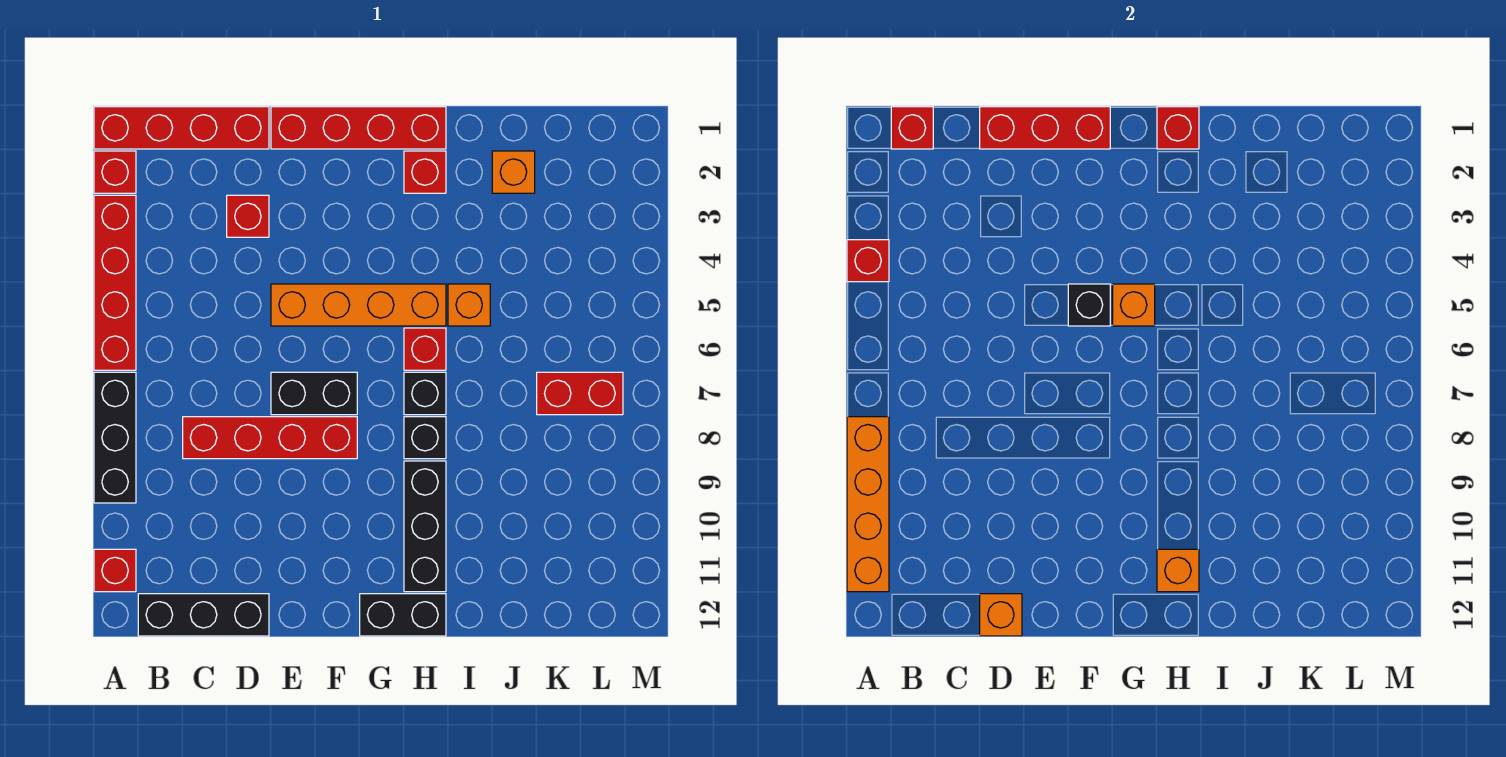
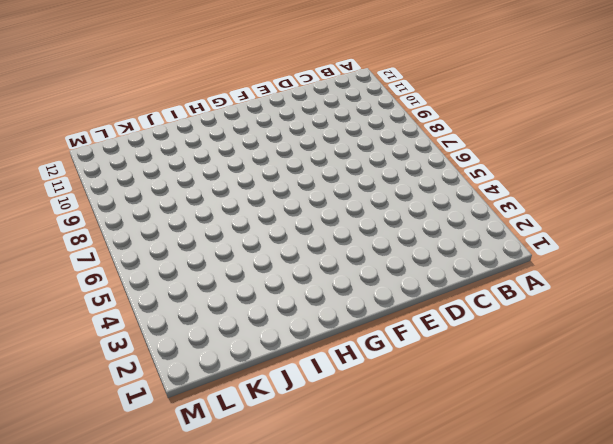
none -> red 1x4 brick [94,107,269,149]
none -> red 1x1 brick [94,151,136,193]
none -> red 1x4 brick [94,195,136,370]

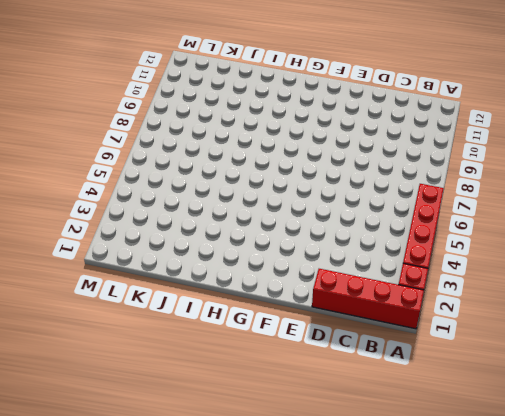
none -> black 1x3 brick [94,372,136,503]
none -> red 1x1 brick [94,549,136,592]
none -> black 1x3 brick [138,594,269,636]

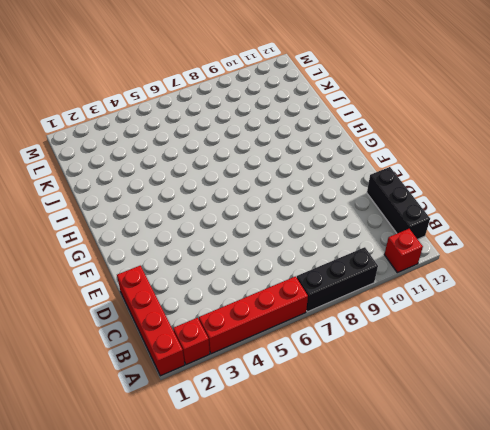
none -> red 1x4 brick [183,417,357,459]
none -> red 1x1 brick [227,195,269,237]
none -> red 1x4 brick [271,107,446,149]

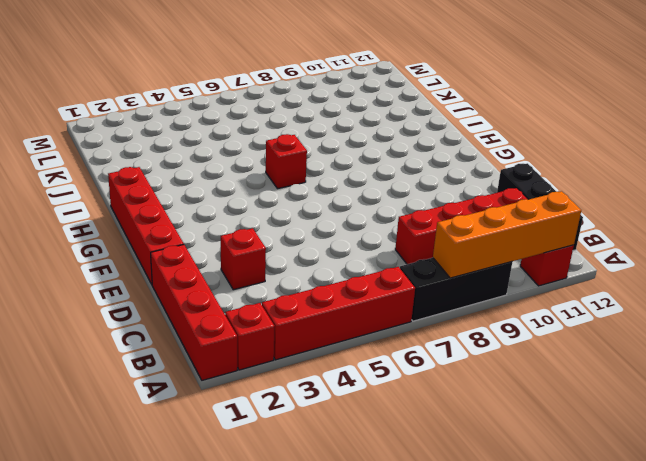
red 1x4 brick [395,188,529,264] -> red 1x4 brick turned to [183,417,357,459]
none -> orange 1x4 brick [271,284,446,326]
none -> black 1x2 brick [271,372,357,415]
none -> black 1x2 brick [360,594,446,636]

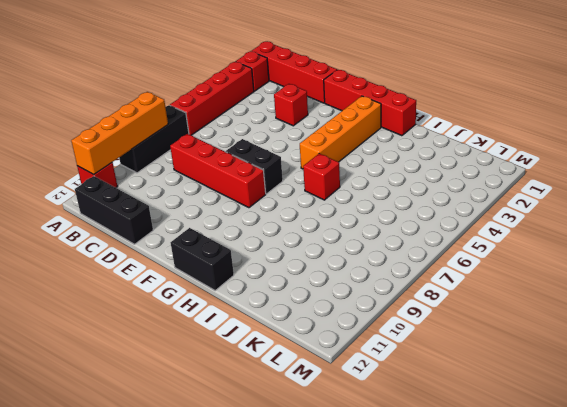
orange 1x4 brick [300,96,381,169] -> orange 1x4 brick turned to [271,284,446,326]
none -> red 1x1 brick [404,151,446,193]
none -> black 1x1 brick [404,372,446,415]
none -> black 1x1 brick [404,417,446,459]

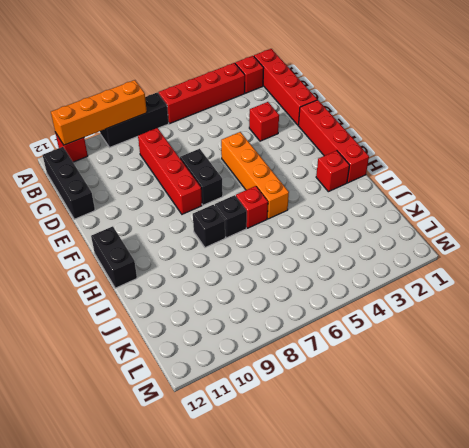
none -> black 1x3 brick [404,461,446,592]
none -> orange 1x1 brick [448,284,490,326]
none -> orange 1x1 brick [492,151,535,193]

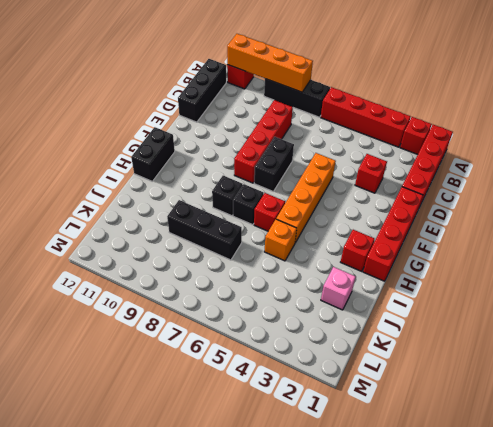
pink 1x1 brick [321,267,356,310] -> orange 1x1 brick [492,151,535,193]
black 1x3 brick [167,200,242,260] -> black 1x3 brick moved to [404,461,446,592]
none -> red 1x2 brick [537,372,623,415]
none -> red 1x1 brick [847,240,889,282]
none -> red 1x1 brick [891,107,933,149]

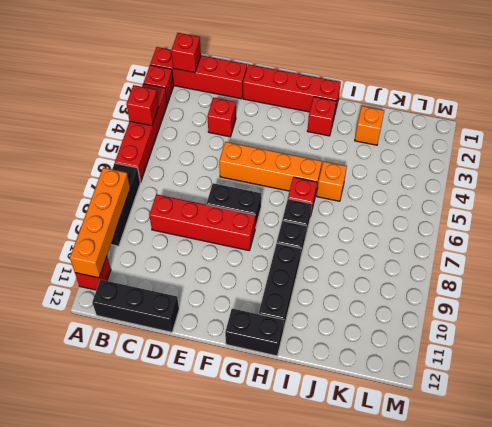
none -> red 1x2 brick [537,372,623,415]
none -> red 1x3 brick [980,107,1110,149]
none -> orange 1x1 brick [980,594,1022,636]

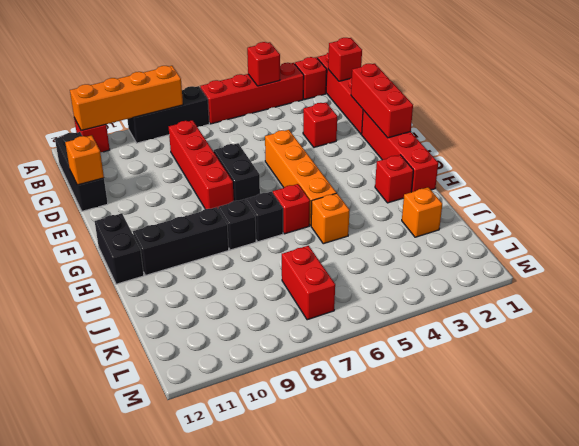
none -> black 1x1 brick [1068,284,1110,326]
none -> orange 1x1 brick [1113,284,1155,326]
none -> red 1x1 brick [1157,107,1199,149]

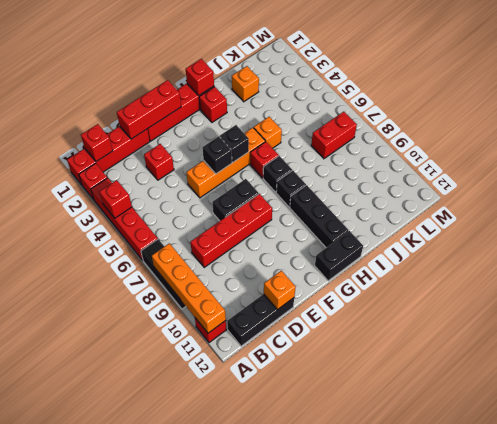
black 1x1 brick [220,125,249,162] -> orange 1x1 brick [1113,284,1155,326]
none -> orange 1x1 brick [1157,549,1199,592]

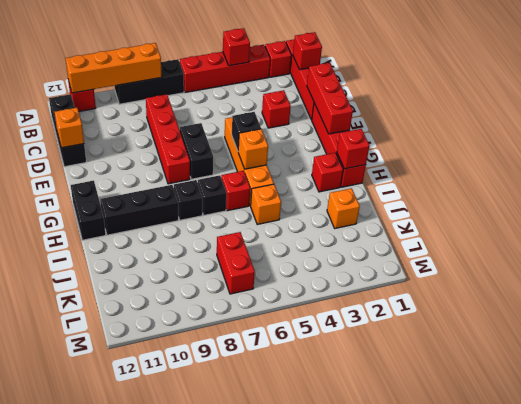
none -> orange 1x1 brick [1157,549,1199,592]

